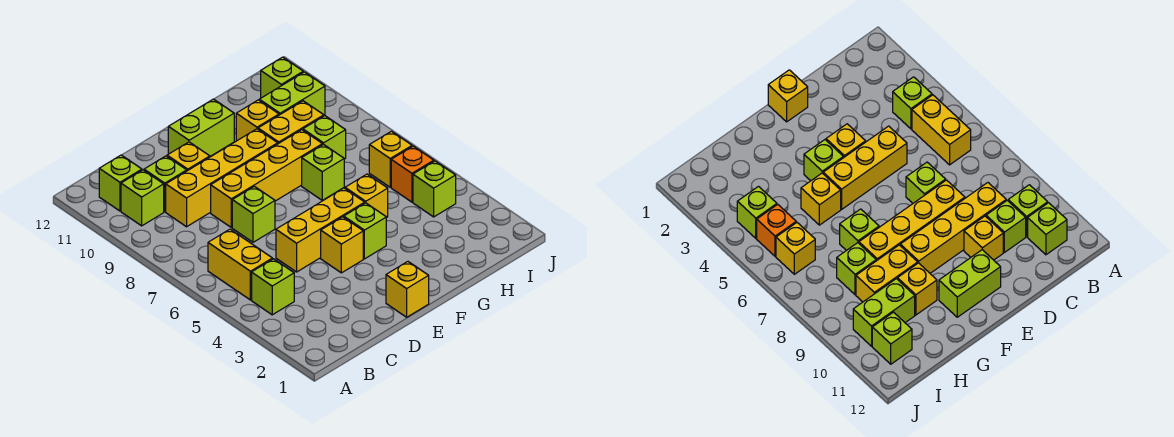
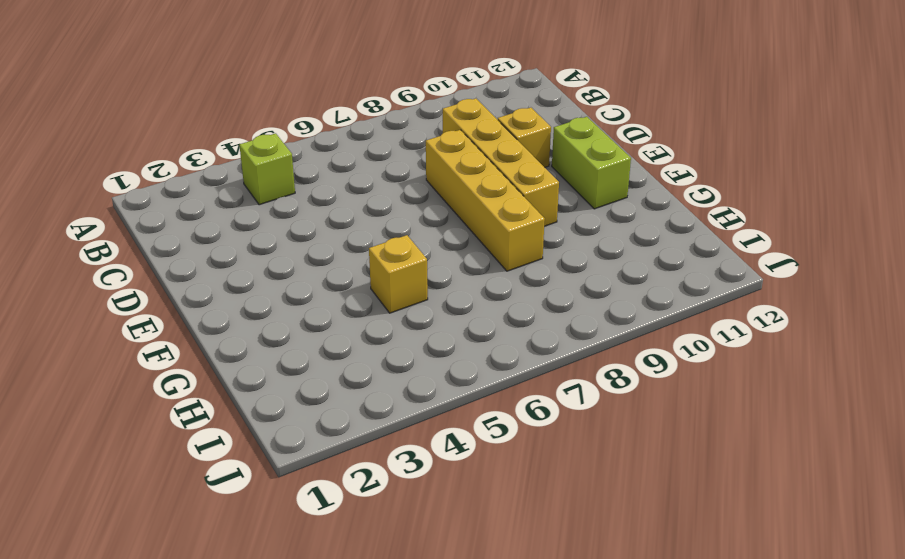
none -> yellow 1x2 brick [208,229,272,300]
none -> lime 1x1 brick [121,170,164,226]
none -> lime 1x1 brick [99,155,142,211]

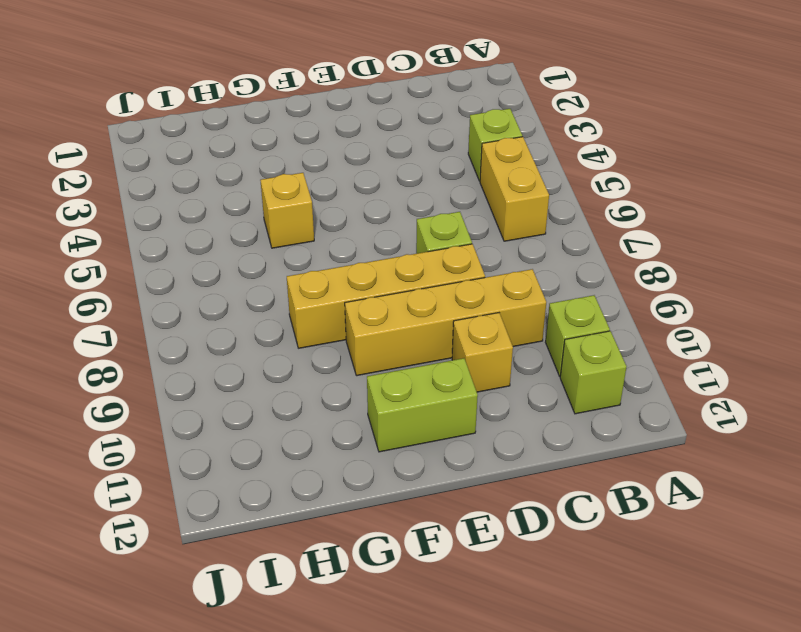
none -> lime 1x1 brick [144,156,187,212]
none -> yellow 1x3 brick [276,188,365,272]
none -> yellow 1x1 brick [386,262,429,317]

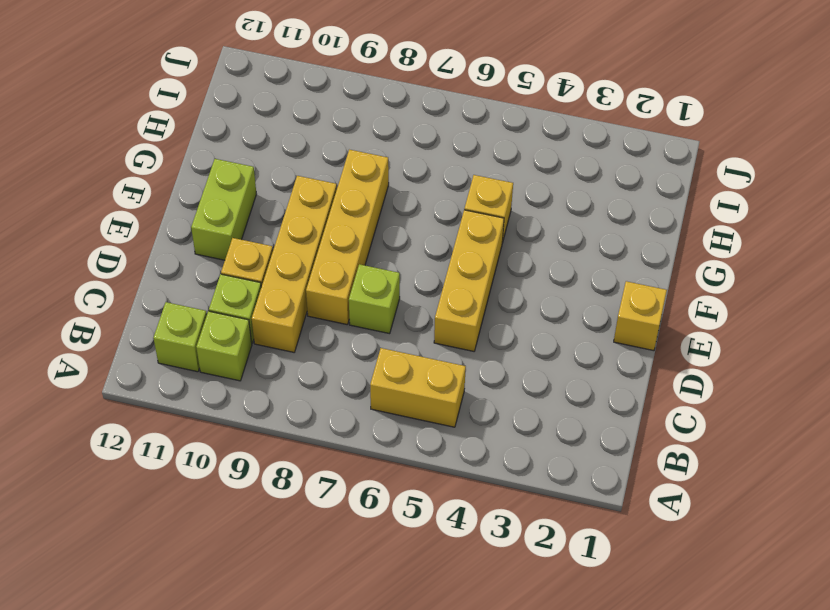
none -> lime 1x1 brick [252,259,294,315]
none -> yellow 1x1 brick [321,217,363,273]
none -> lime 1x1 brick [344,203,386,259]

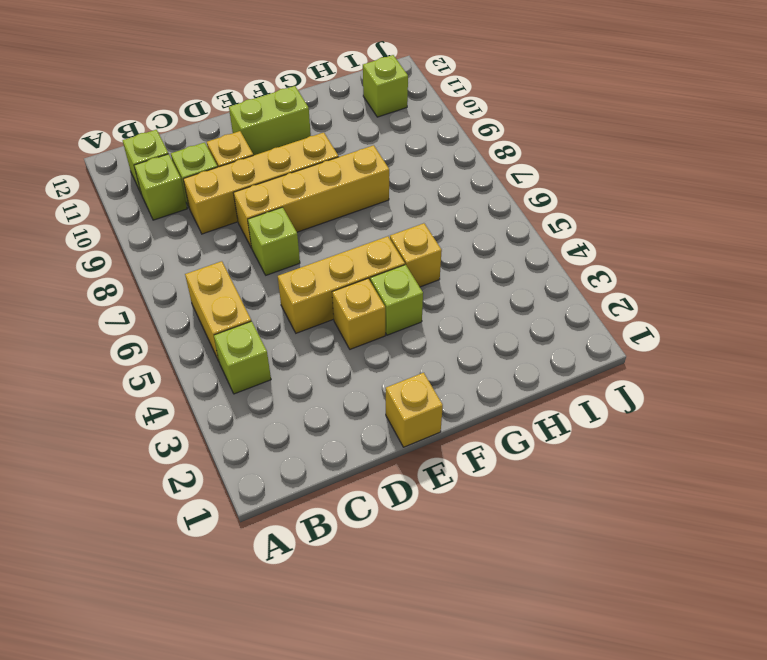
none -> lime 1x1 brick [302,144,344,201]
none -> yellow 1x2 brick [258,101,324,144]
none -> yellow 1x1 brick [236,100,279,141]

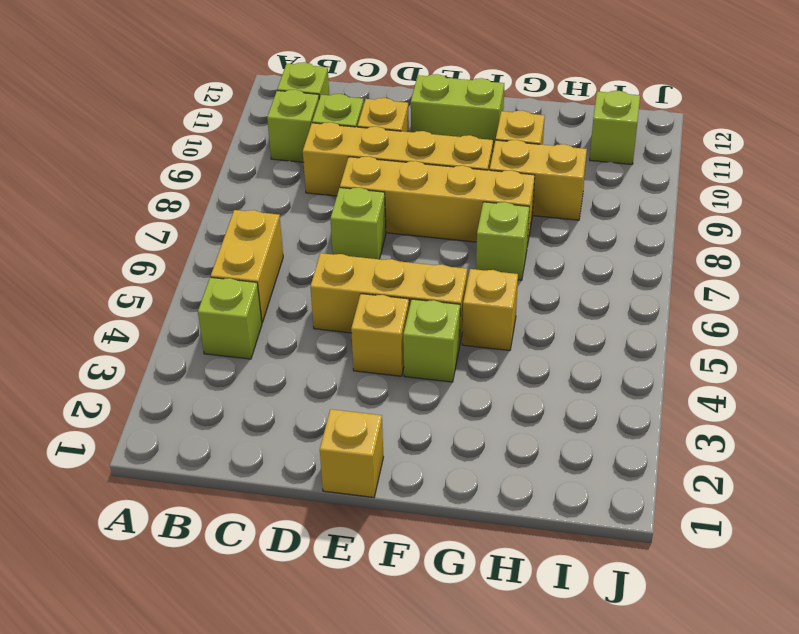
none -> lime 1x1 brick [303,116,346,159]
none -> lime 1x2 brick [259,72,325,115]
none -> lime 1x1 brick [413,161,456,217]

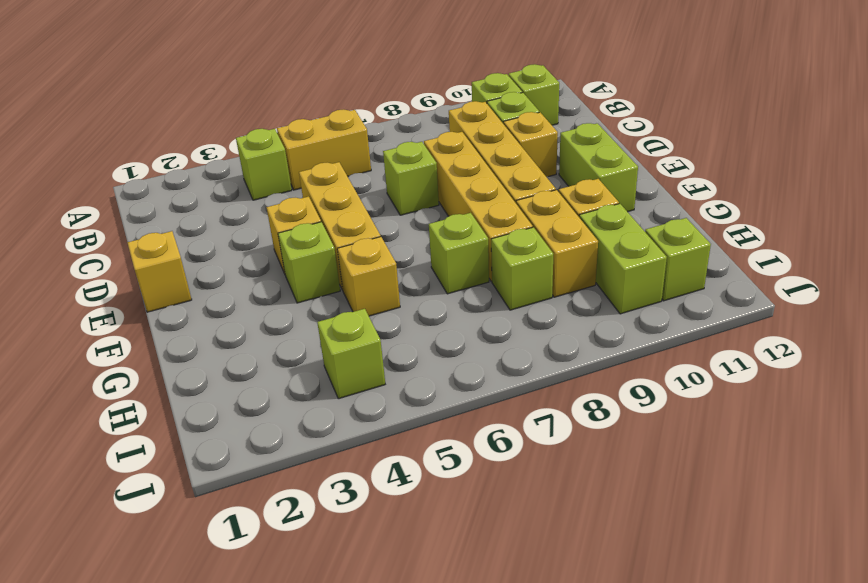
none -> orange 1x1 brick [391,146,434,202]
none -> yellow 1x1 brick [369,131,412,187]

